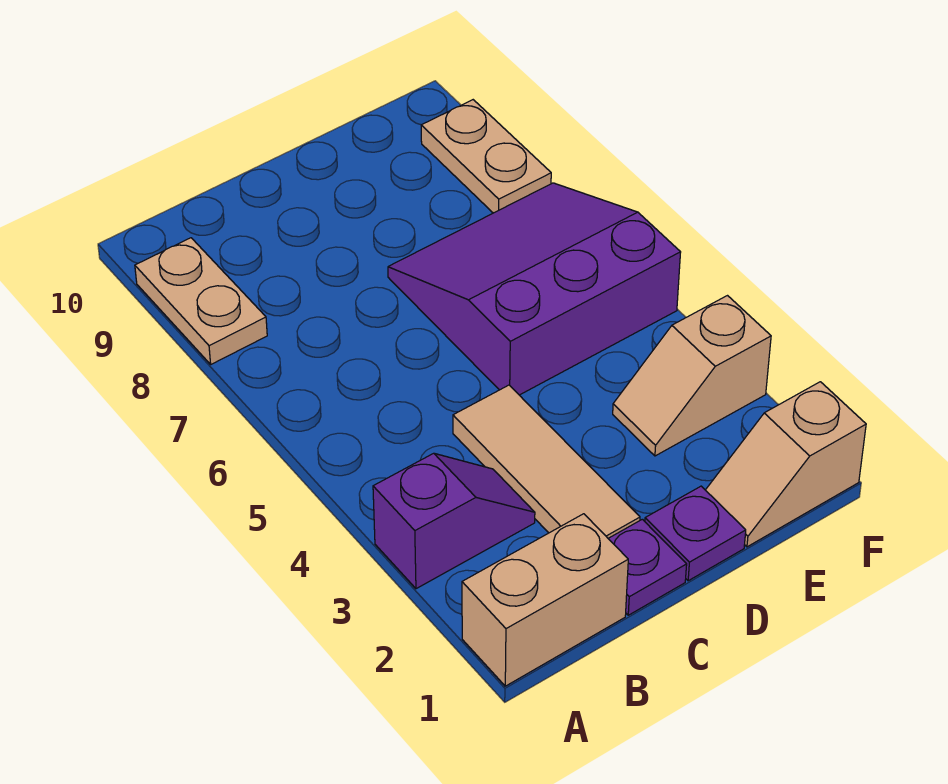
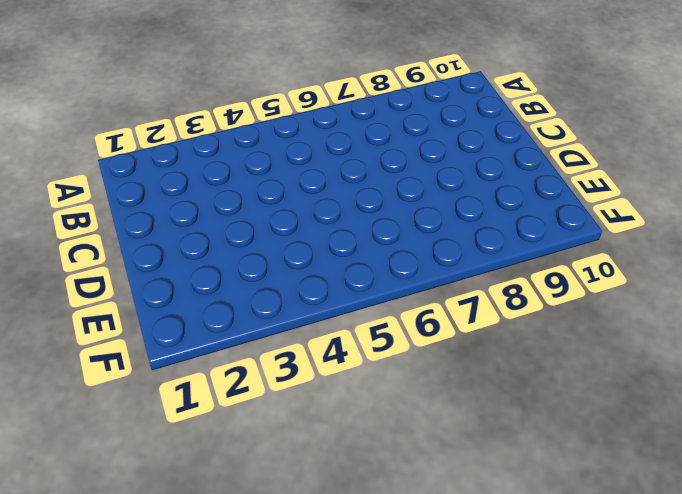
none -> tan 1x2 brick [462,514,628,686]
none -> purple 1x2 slope [373,453,535,589]

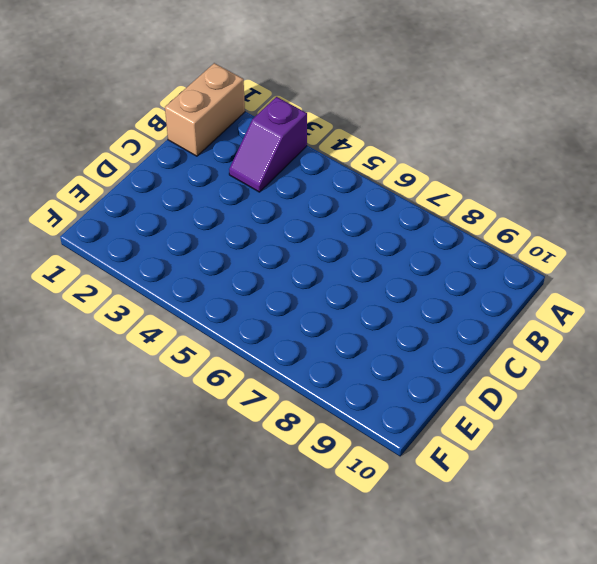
none -> tan 1x2 plate [135,238,267,364]
none -> purple 1x1 plate [608,519,687,615]

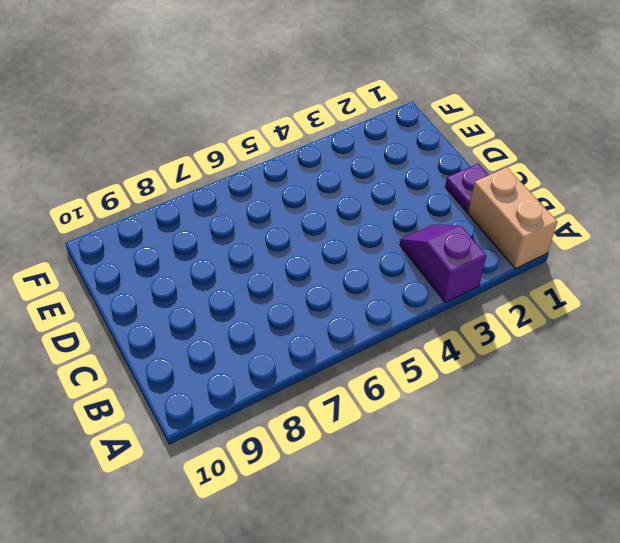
none -> tan 1x2 plate [135,238,267,364]
none -> tan 1x3 tile [453,385,640,538]

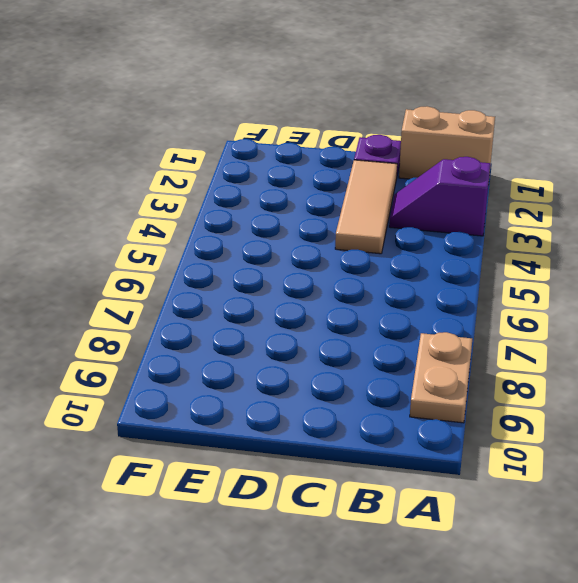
none -> purple 1x1 plate [645,486,746,581]
none -> purple 3x3 slope [388,183,681,395]

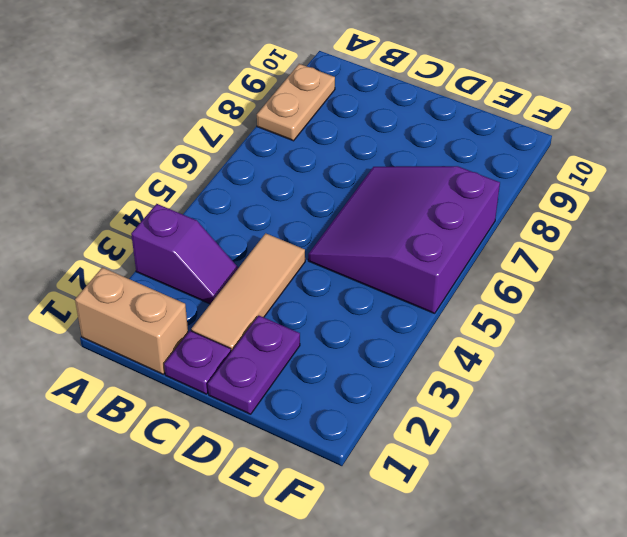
purple 1x2 plate [208,316,300,414] -> purple 1x1 plate [645,486,746,581]
purple 3x3 slope [308,166,500,313] -> purple 3x3 slope turned to [388,183,681,395]
none -> tan 1x2 slope [706,382,866,547]
none -> tan 1x2 slope [613,296,771,456]

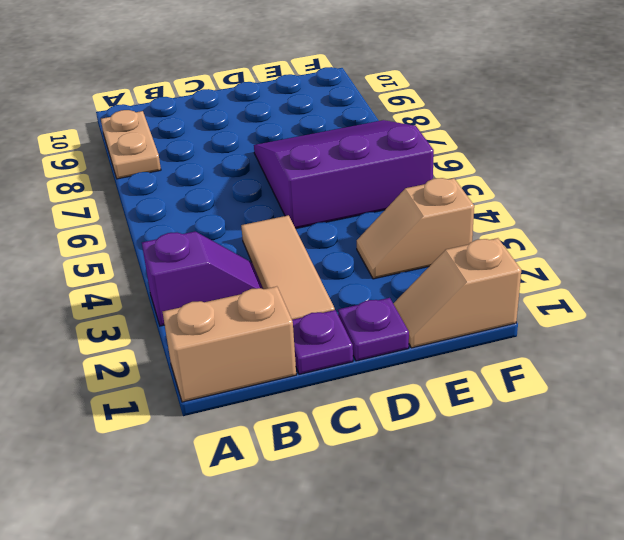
none -> tan 1x2 plate [421,100,551,213]

